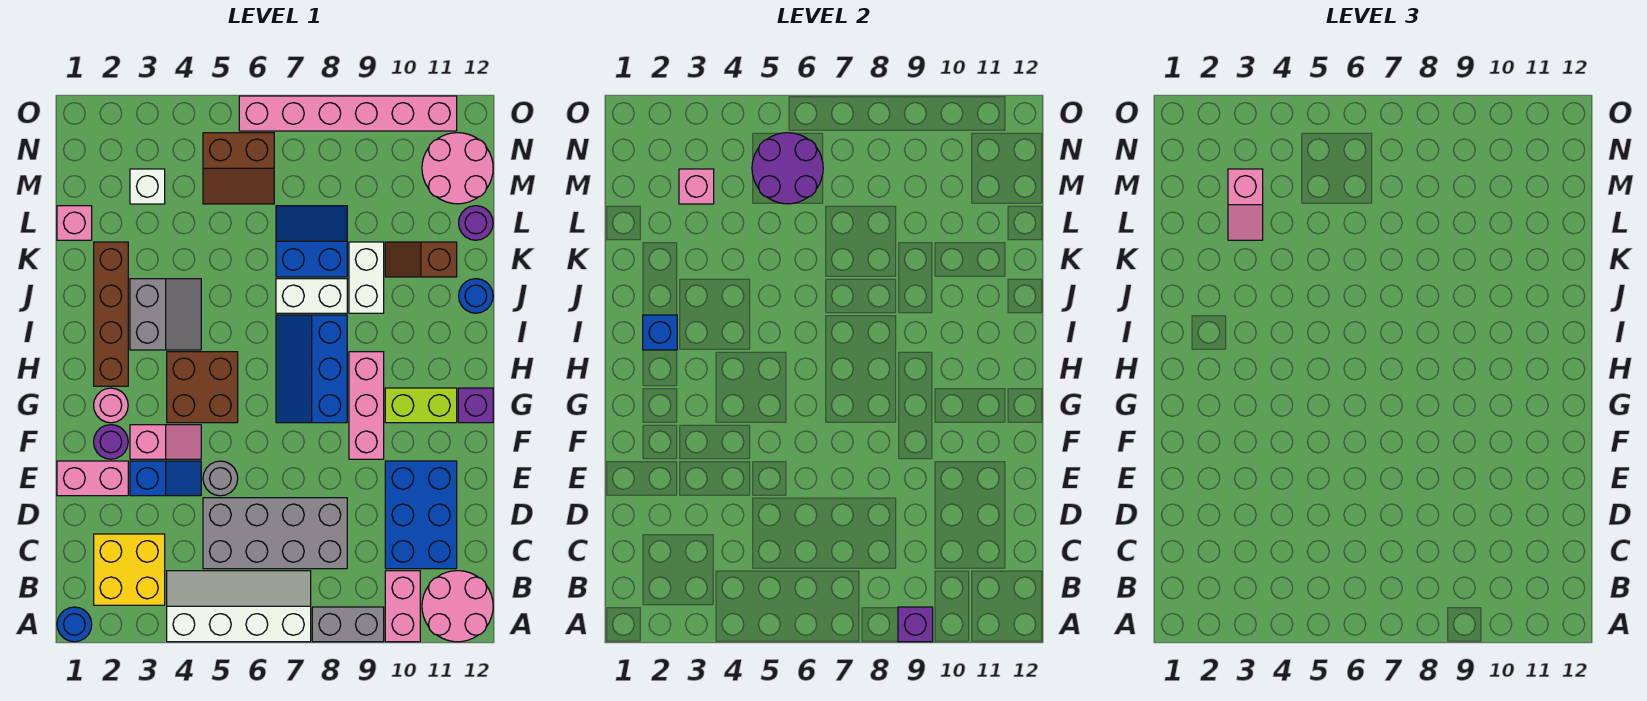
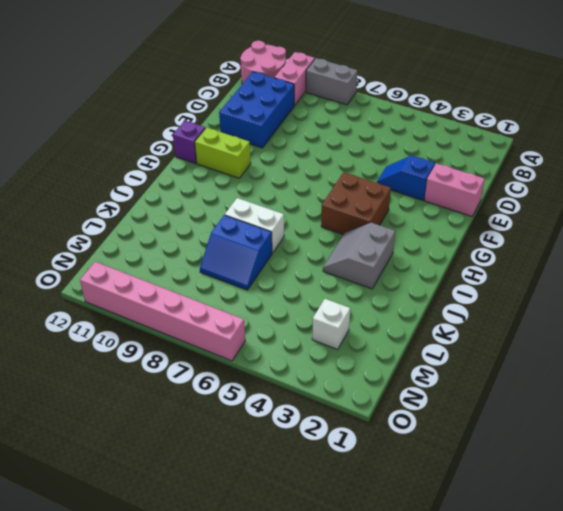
none -> blue 1x1 round brick [57,607,92,642]
none -> white 2x4 slope [167,571,311,642]
none -> yellow 2x2 brick [94,534,165,605]
none -> grey 2x4 brick [203,498,347,569]

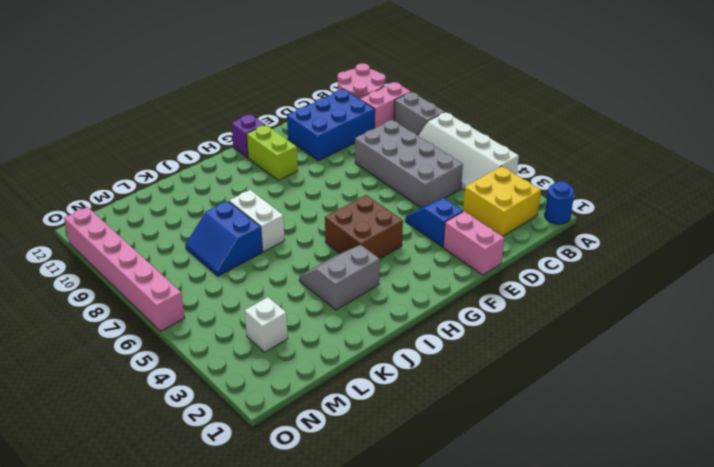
none -> grey 1x1 round brick [203,461,238,496]
none -> purple 1x1 round brick [94,425,128,459]
none -> pink 1x2 slope [130,425,201,459]
none -> pink 1x3 brick [349,352,384,459]

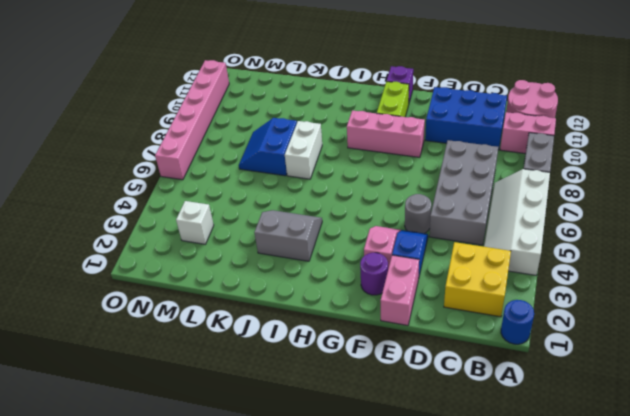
none -> pink 1x1 round brick [94,388,128,423]
none -> brown 2x2 brick [167,352,238,423]
none -> blue 2x3 slope [276,315,347,423]
none -> brown 1x4 brick [94,242,128,386]

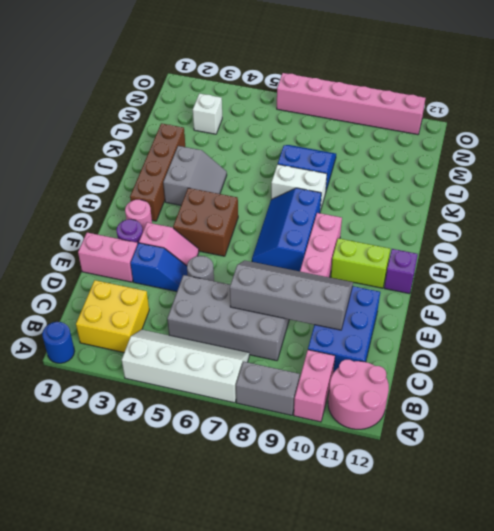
grey 2x4 slope [230,260,353,330] -> none
none -> white 1x2 brick [349,242,384,313]
none -> blue 1x1 round brick [459,279,493,313]
none -> brown 1x2 slope [385,242,457,277]
none -> pink 1x1 brick [57,206,92,240]

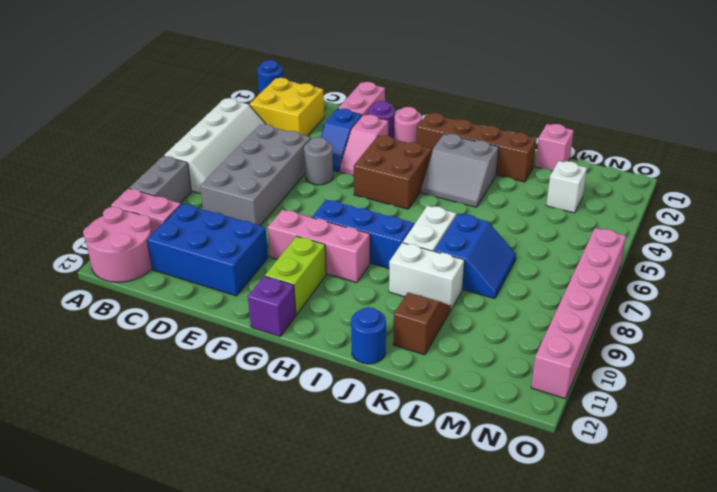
none -> purple 1x1 round brick [459,206,493,240]
none -> brown 2x2 slope [203,133,274,204]
none -> pink 2x2 round brick [422,133,493,204]
none -> purple 1x1 brick [898,607,933,642]

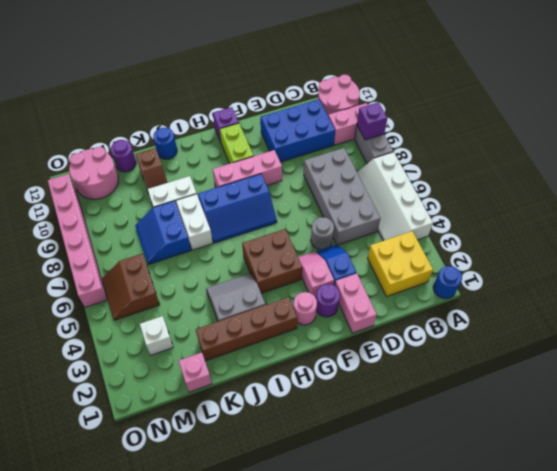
brown 2x2 slope [102,254,159,320] -> brown 2x2 slope turned to [203,133,274,204]
none -> blue 1x1 brick [643,315,677,350]
none -> pink 1x1 brick [679,169,714,204]
none -> purple 2x2 round brick [752,133,823,204]
none -> pink 1x2 slope [1228,169,1263,240]

